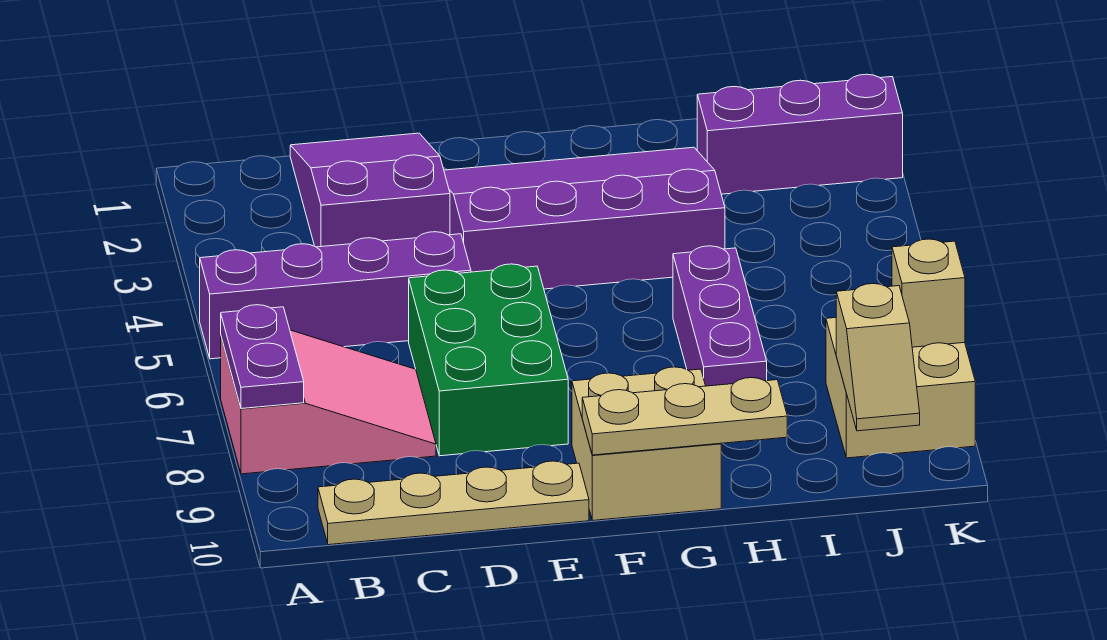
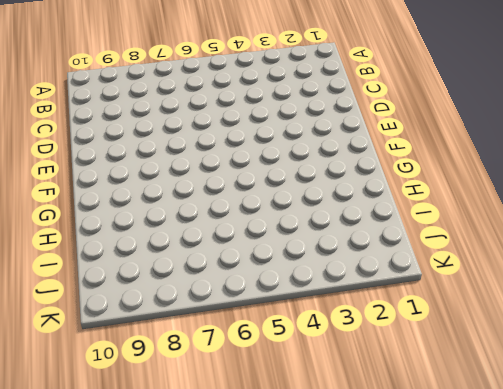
none -> purple 1x4 brick [200,232,471,359]
none -> pink 2x3 slope [221,330,436,474]
none -> tan 1x4 plate [318,461,589,545]

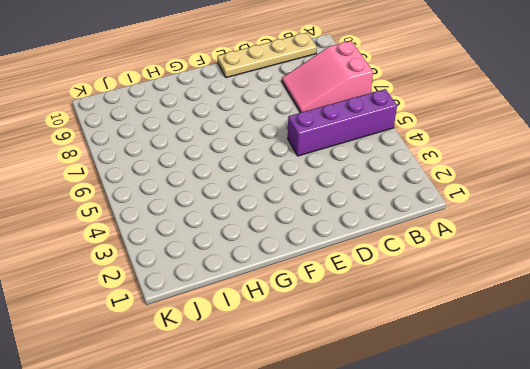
none -> purple 2x3 slope [290,133,450,247]
none -> green 2x3 brick [409,264,568,456]
none -> purple 3x4 slope [444,147,725,289]

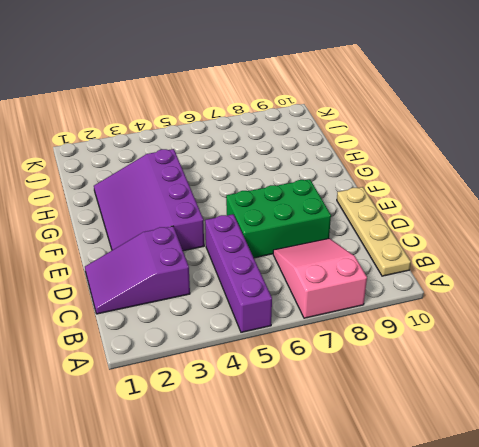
none -> tan 2x2 brick [572,367,721,520]
none -> purple 1x3 brick [673,246,767,386]
none -> purple 1x3 brick [697,74,903,194]

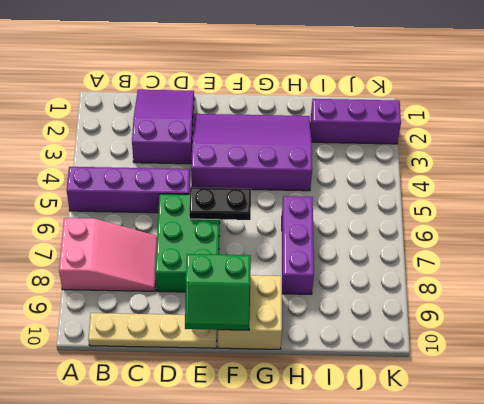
black 1x2 plate [189,187,251,220] -> none
green 2x2 slope [185,254,251,330] -> tan 1x3 plate [582,378,787,455]
none -> tan 2x2 brick [826,318,975,458]
none -> purple 1x2 plate [221,305,304,409]
none -> tan 1x2 slope [836,284,920,431]

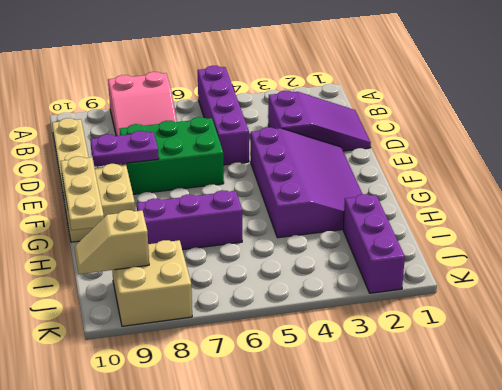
purple 1x2 plate [90,131,159,167] -> purple 1x2 plate moved to [221,305,304,409]
none -> tan 1x1 brick [892,239,965,347]

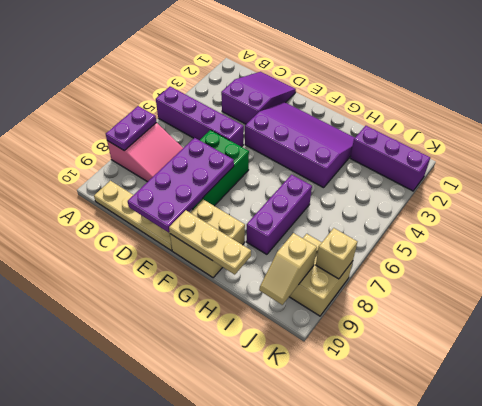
purple 2x4 plate [128,138,234,232] -> none

